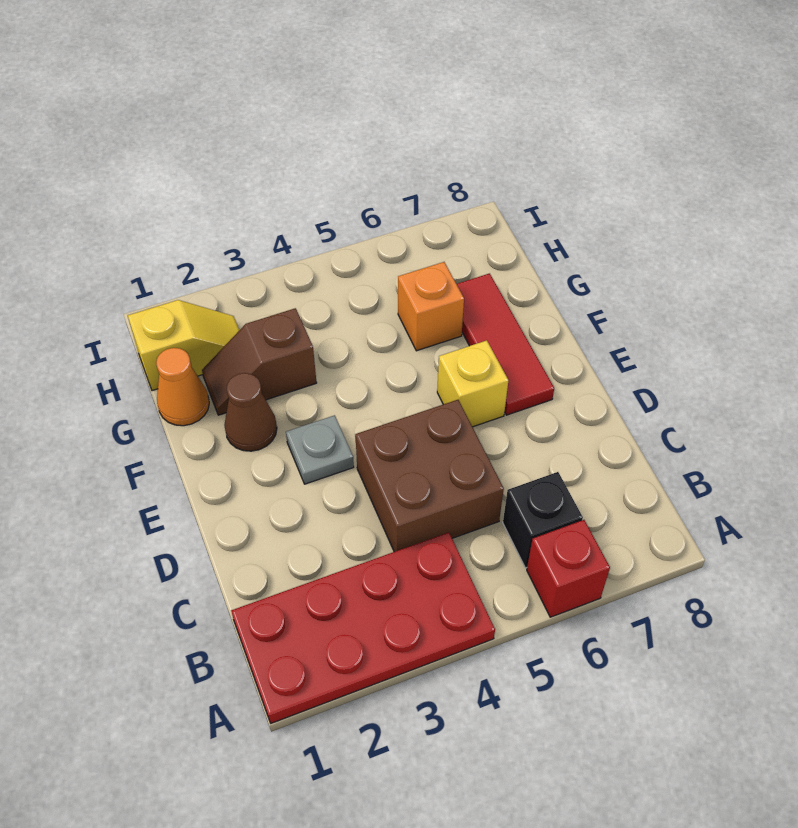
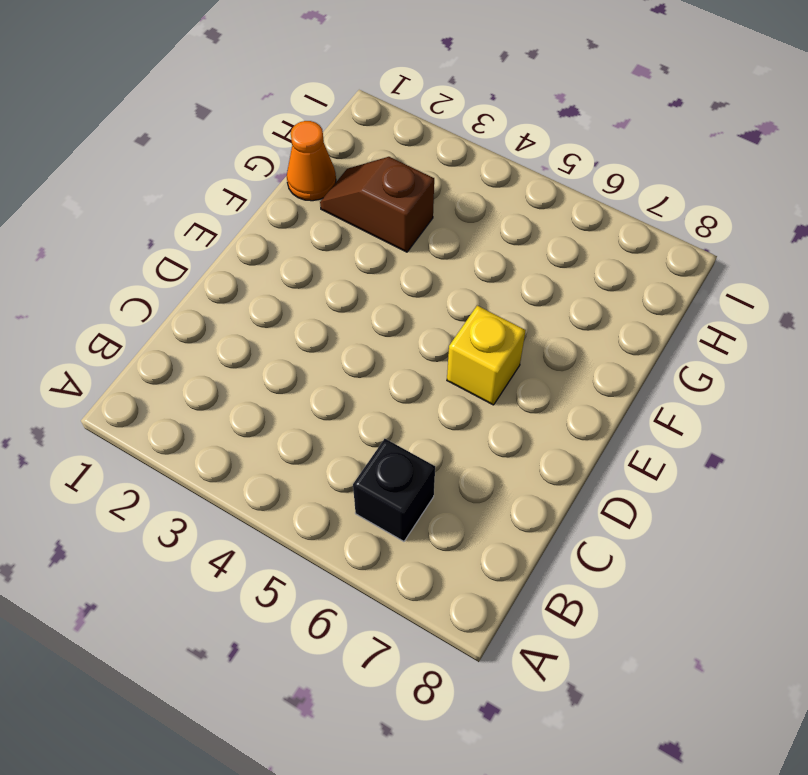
none -> red 2x4 plate [231,532,495,723]
none -> red 1x1 brick [527,520,610,617]
none -> brown 2x2 brick [355,400,504,552]

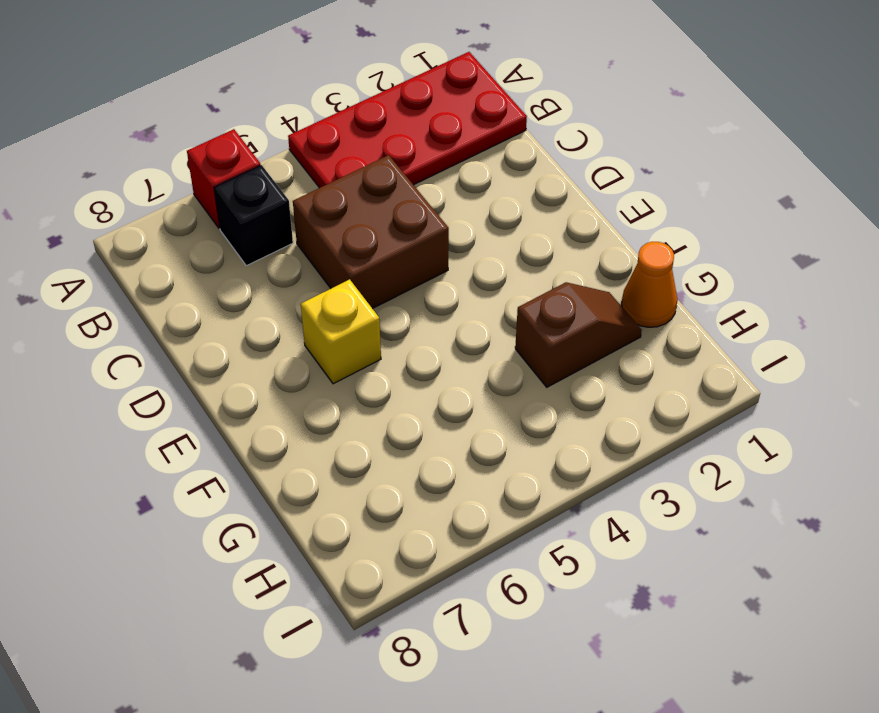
none -> grey 1x1 plate [286,415,354,484]
none -> red 1x3 tile [457,273,554,415]
none -> brown 1x1 cone [224,373,277,451]

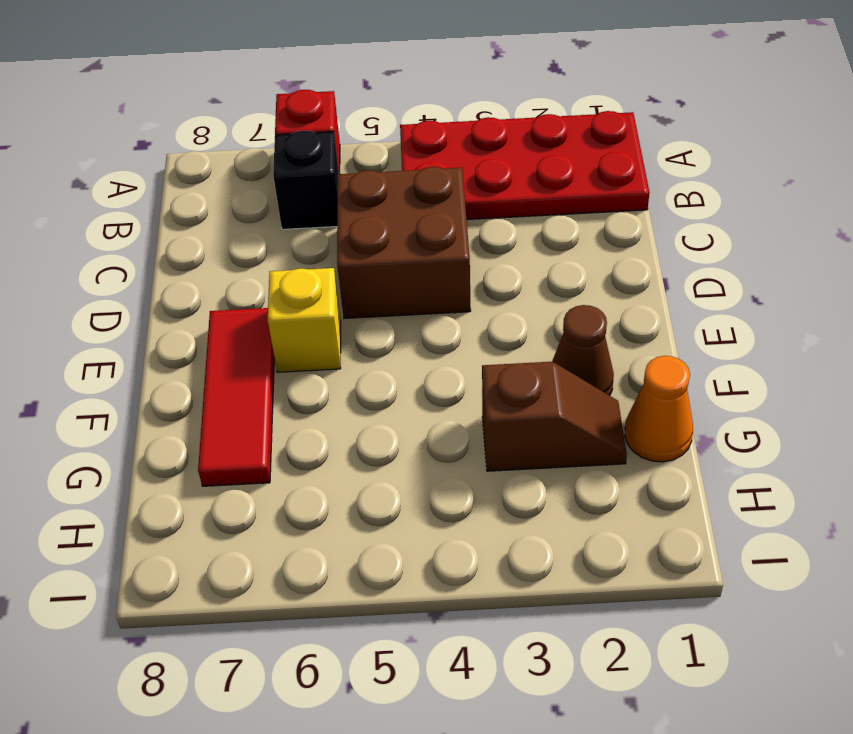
none -> grey 1x1 plate [286,415,354,484]
none -> orange 1x1 brick [398,262,464,351]
none -> yellow 1x2 slope [128,300,239,391]

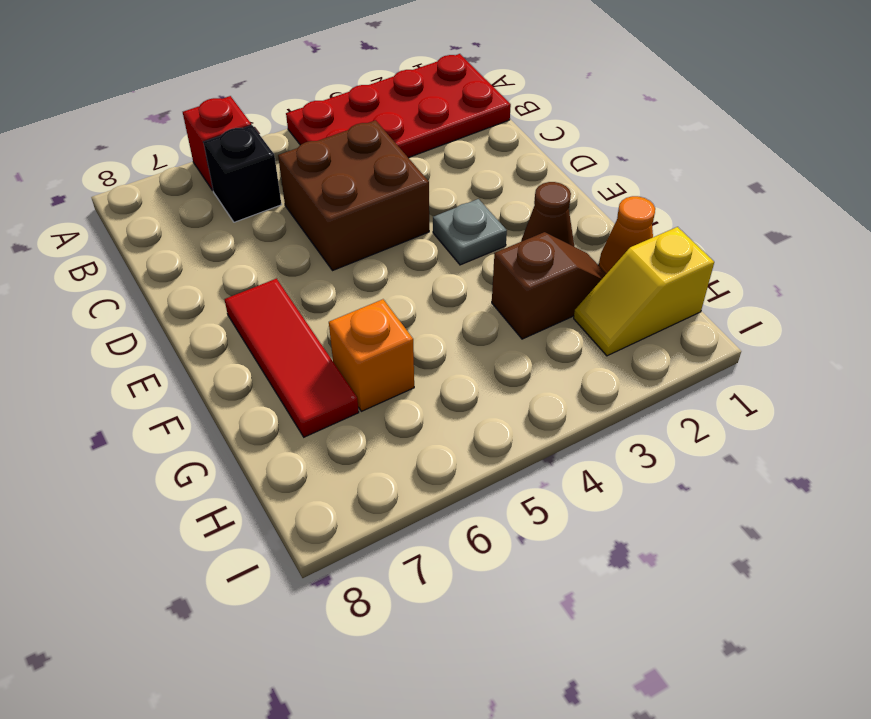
none -> yellow 1x1 brick [437,340,508,427]

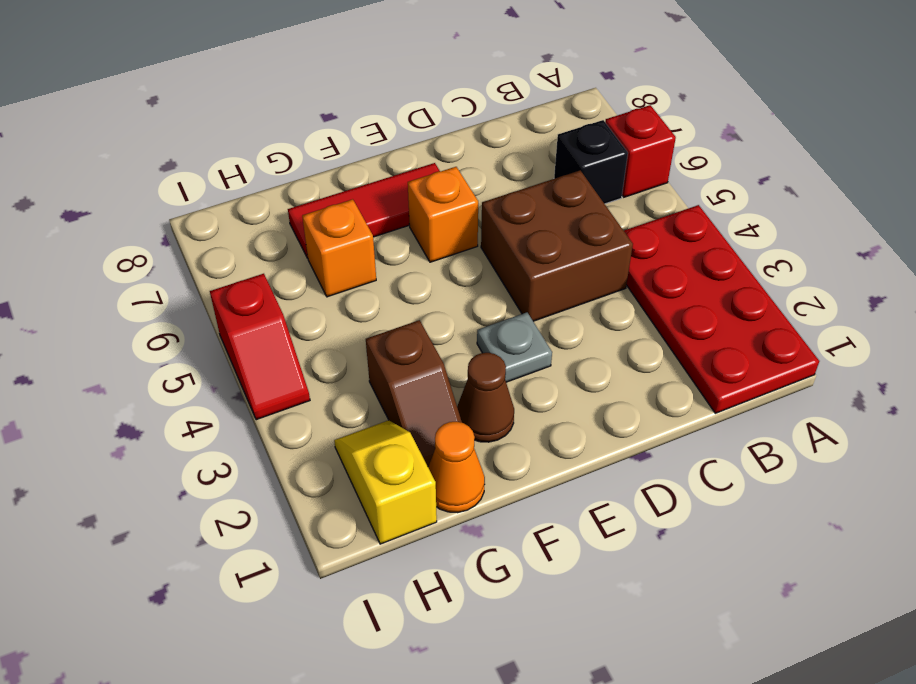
orange 1x1 brick [408,167,478,262] -> yellow 1x1 brick [437,340,508,427]
red 1x2 slope [210,274,310,420] -> none

